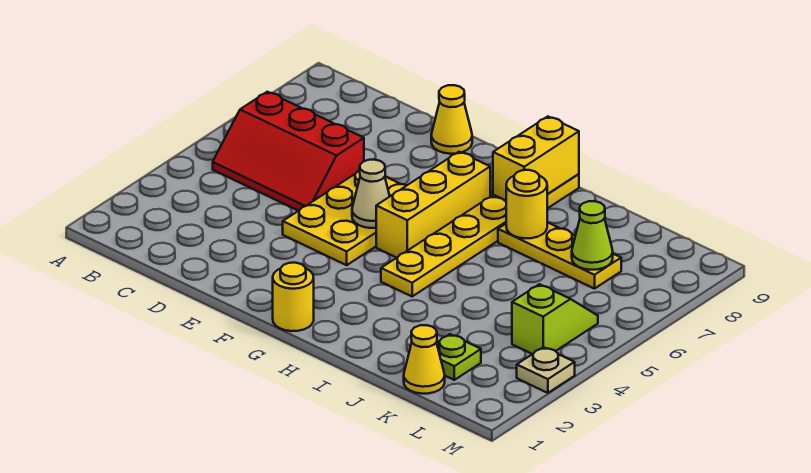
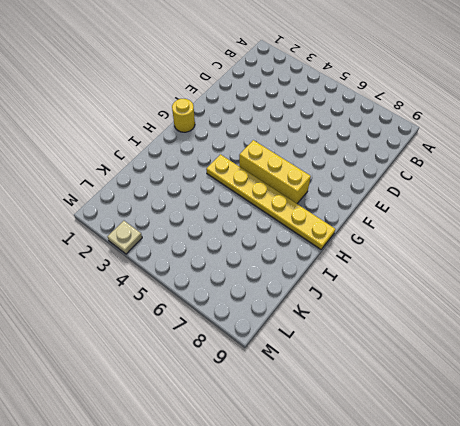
none -> red 2x3 slope [213,92,364,211]
none -> yellow 2x3 plate [283,170,407,265]
none -> yellow 1x1 cone [431,85,472,154]

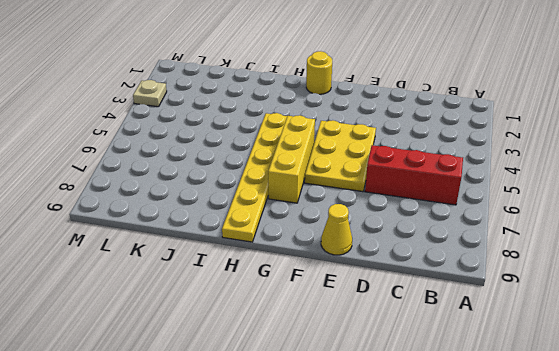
none -> yellow 1x3 plate [498,222,621,289]
none -> yellow 1x1 cone [404,325,445,394]
none -> lime 1x1 plate [437,334,481,380]

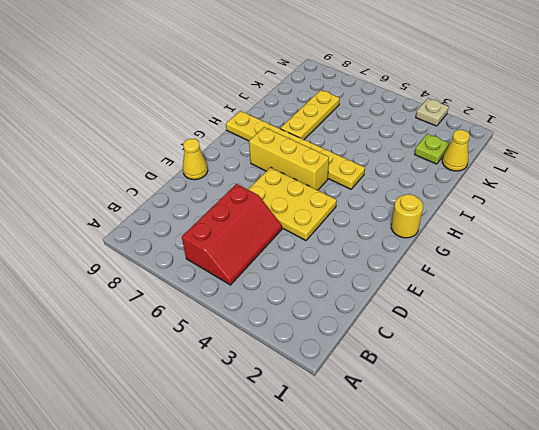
none -> lime 1x2 slope [512,284,598,354]
none -> tan 1x1 cone [352,160,390,228]
none -> yellow 1x2 brick [493,117,579,200]

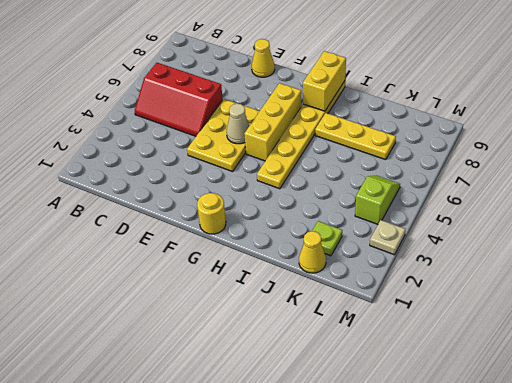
none -> yellow 1x1 round brick [506,170,547,238]
none -> lime 1x1 cone [572,201,613,270]

